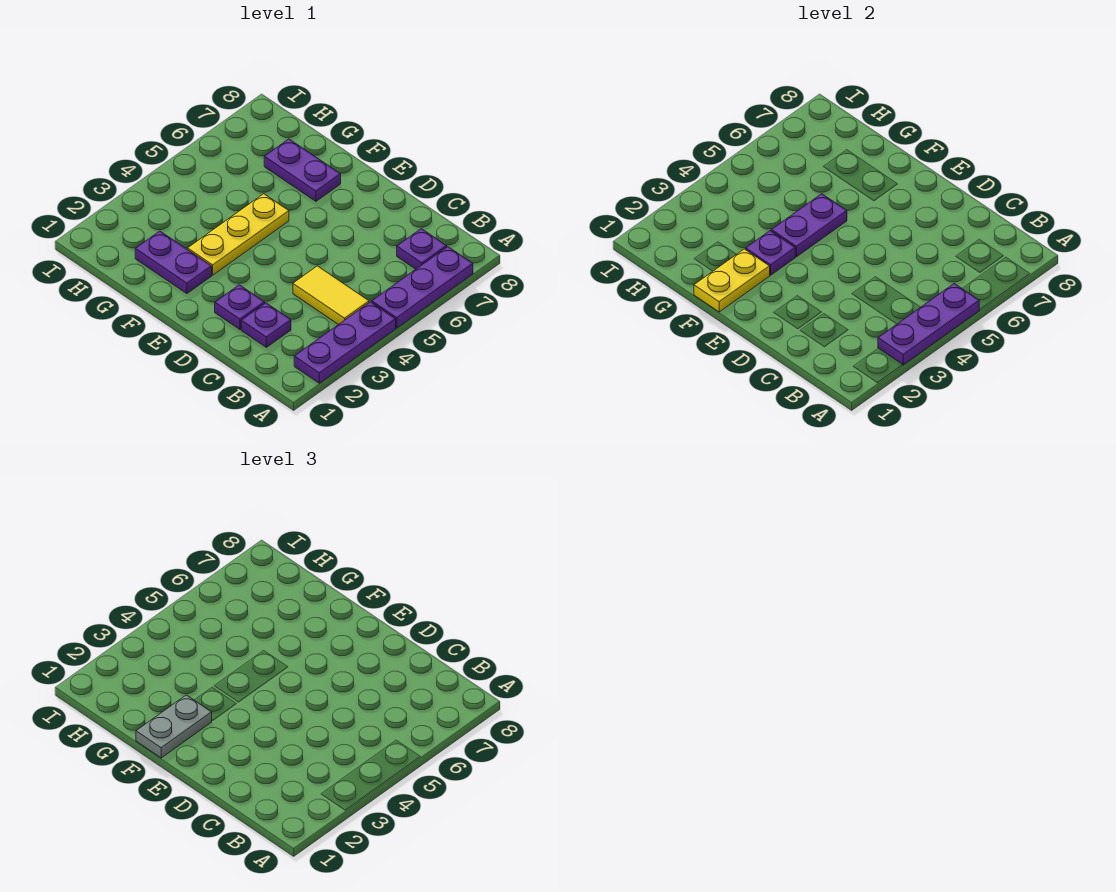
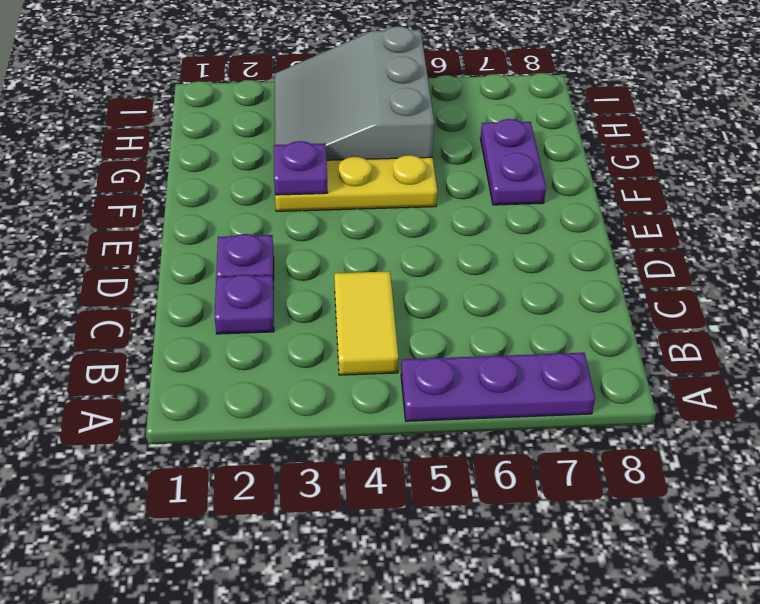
grey 3x3 slope [275,26,434,160] -> none
none -> purple 1x3 plate [294,302,396,383]
none -> purple 1x1 plate [397,229,447,269]
none -> purple 1x2 plate [135,231,212,293]

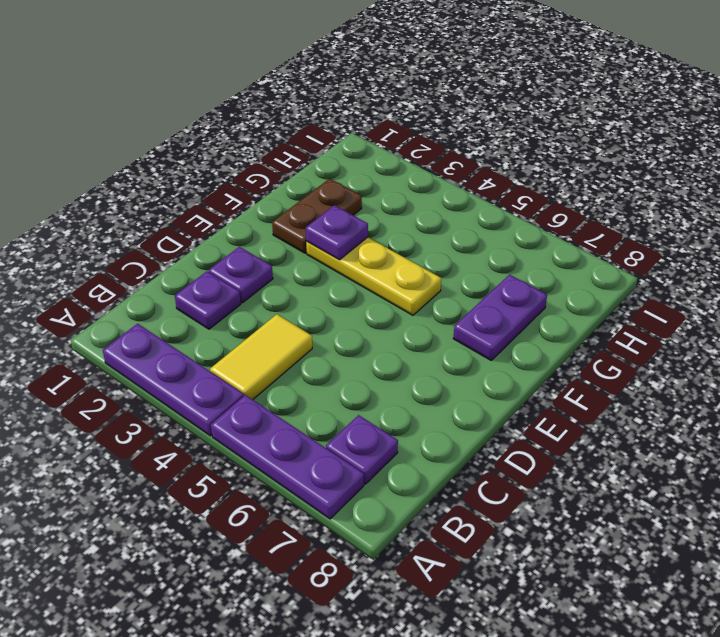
brown 1x2 plate [272,179,362,253] -> purple 1x2 plate [135,231,212,293]
none -> purple 1x3 plate [878,284,979,365]
none -> yellow 1x2 plate [694,249,770,312]
none -> purple 1x2 plate [771,194,847,257]

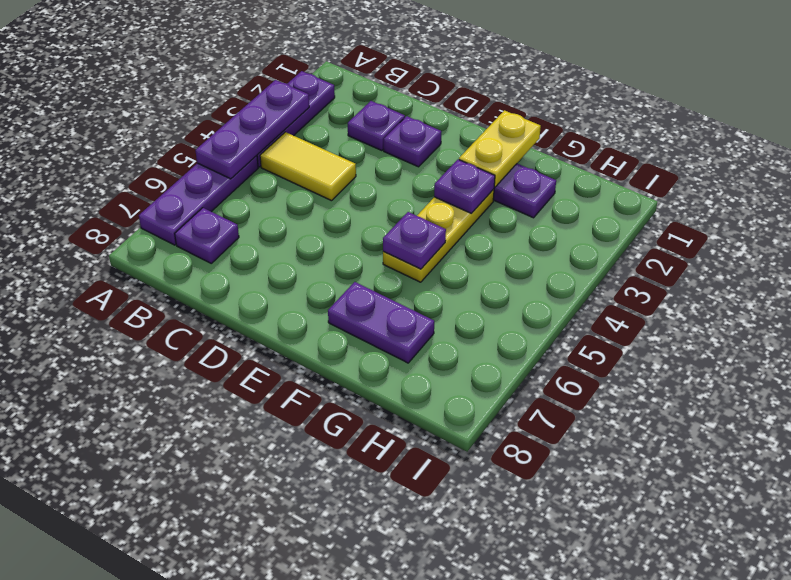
purple 1x1 plate [383,212,446,269] -> purple 1x2 plate [771,194,847,257]
none -> grey 1x2 plate [136,695,212,758]

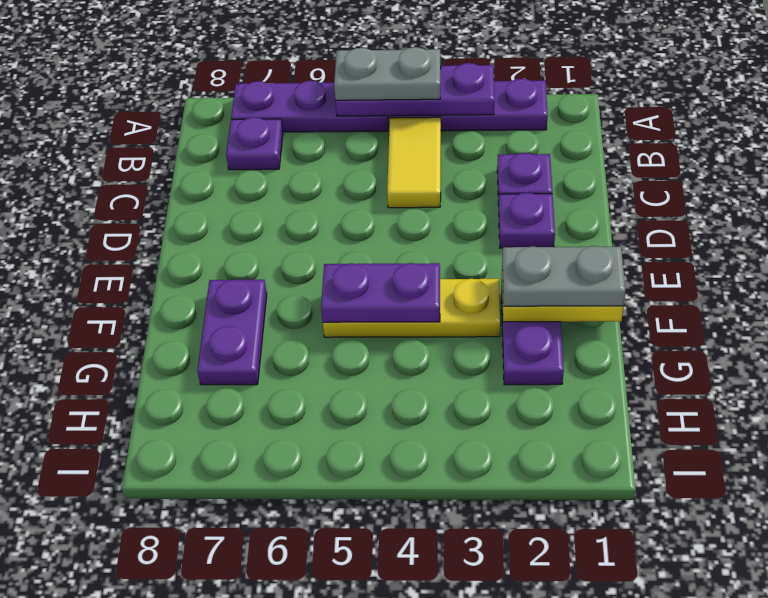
grey 1x2 plate [334,47,441,100] -> none
none -> purple 1x1 plate [746,231,795,275]

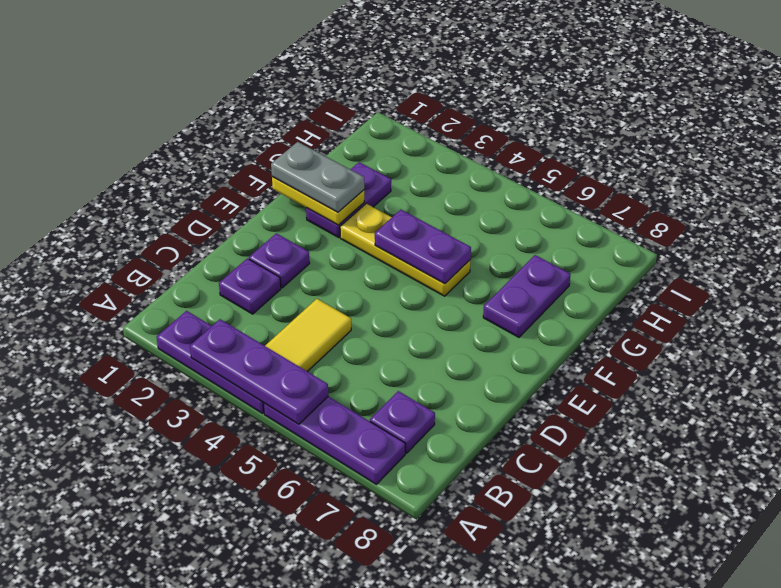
none -> purple 1x1 plate [746,231,795,275]

